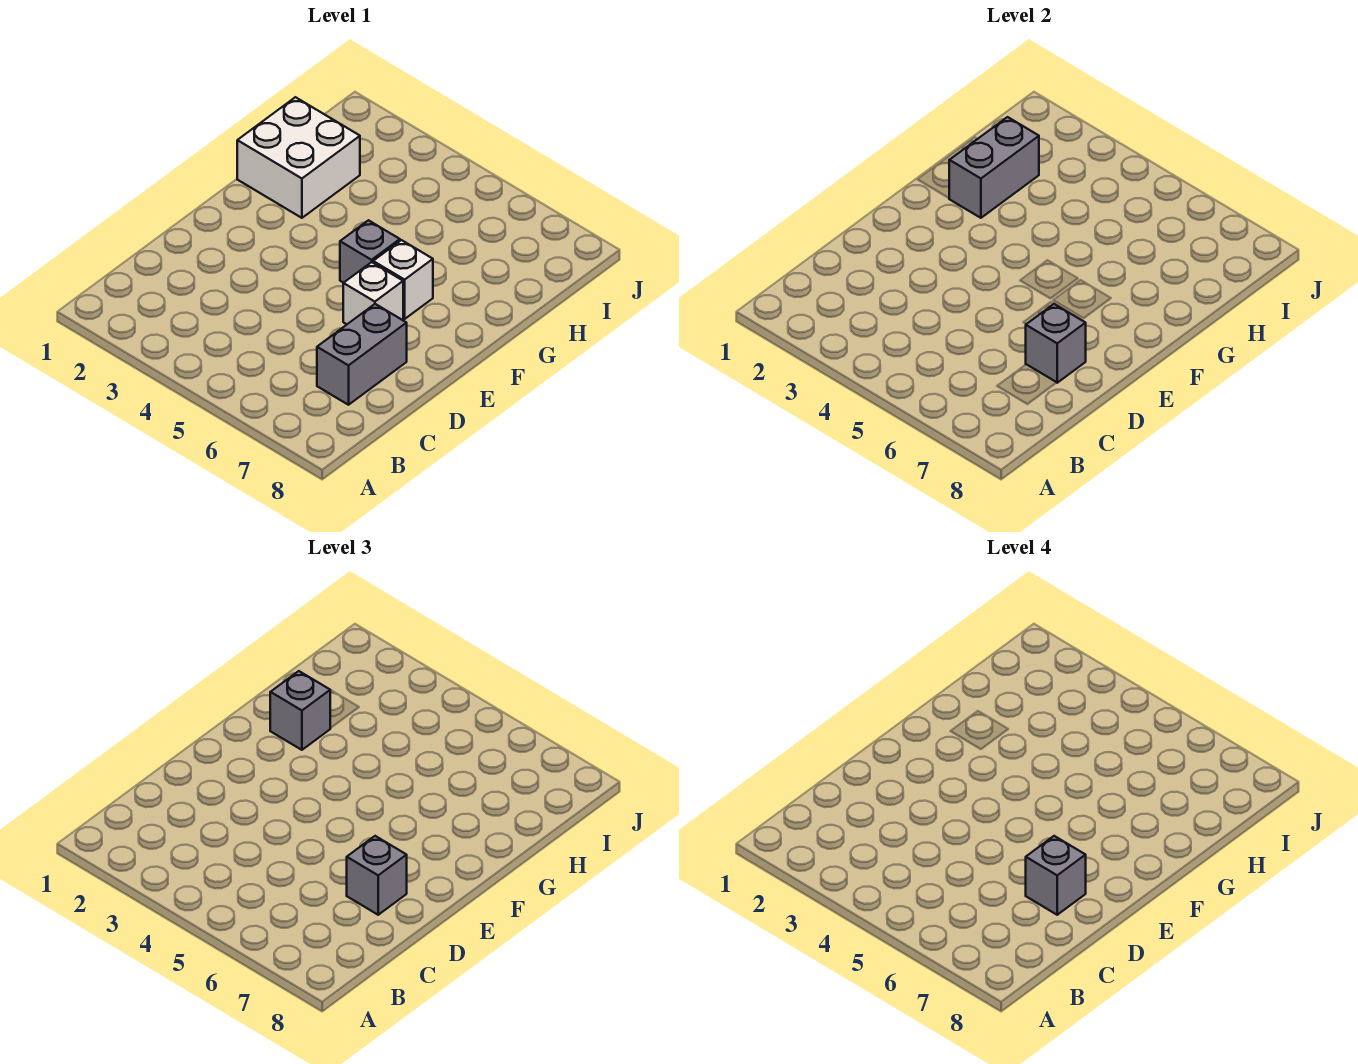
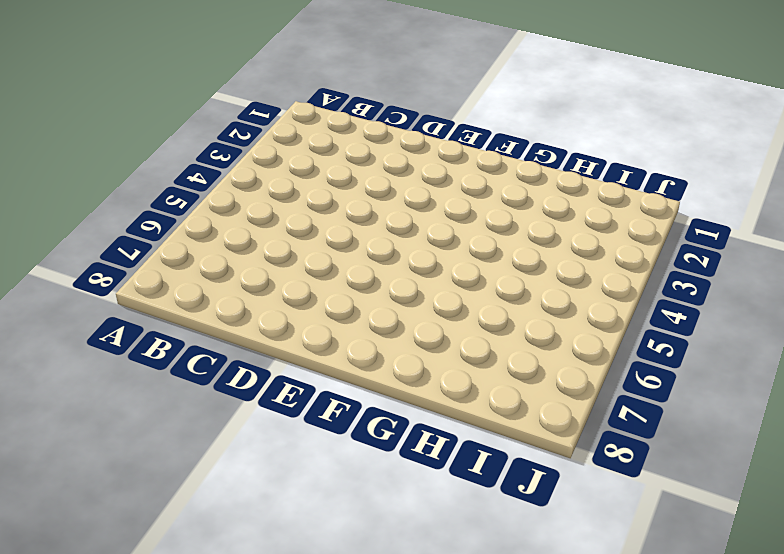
none -> grey 1x2 brick [317,304,407,405]
none -> white 1x1 brick [343,262,403,324]

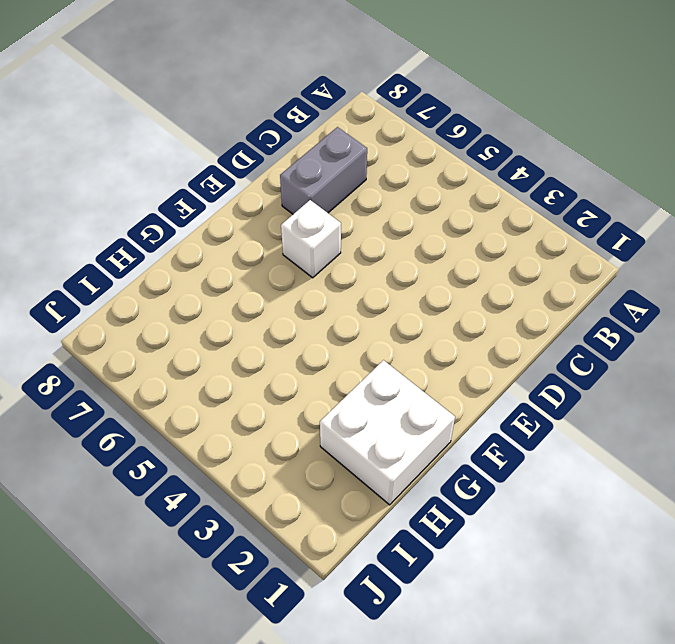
none -> grey 1x1 brick [340,220,400,283]
none -> white 1x1 brick [373,240,433,319]

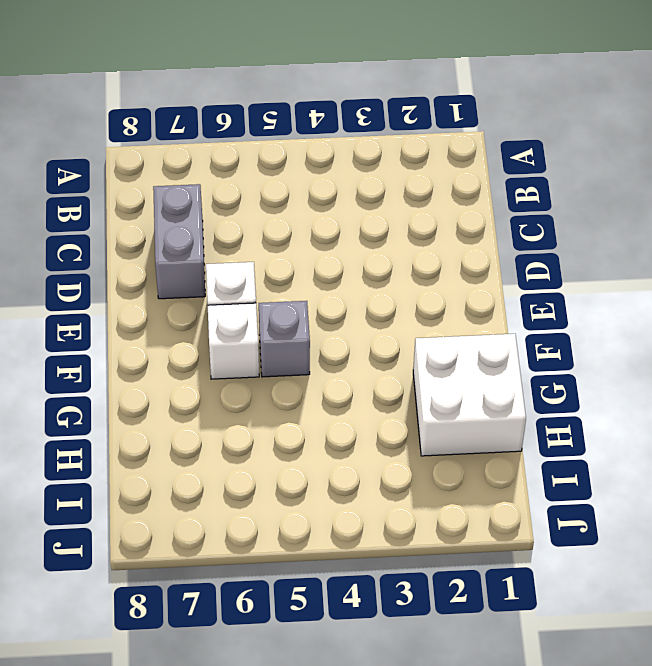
none -> grey 1x1 brick [1026,304,1086,383]
none -> grey 1x2 brick [949,117,1039,218]

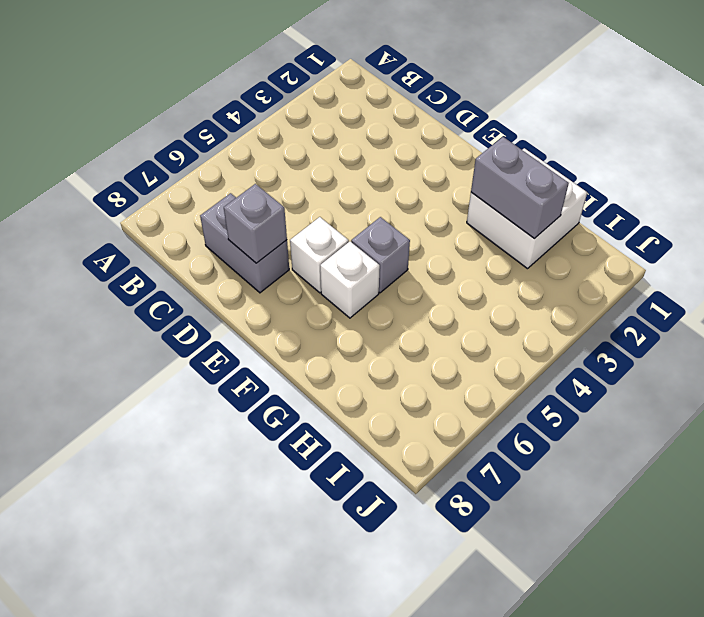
none -> grey 1x1 brick [347,836,407,915]
none -> grey 1x1 brick [270,671,330,750]

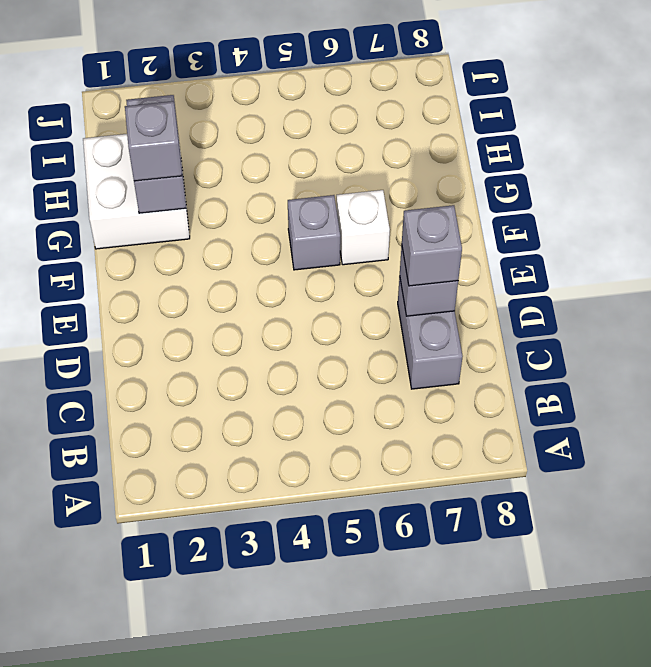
none -> white 1x1 brick [343,262,403,324]
none -> grey 1x1 brick [1026,836,1086,915]

